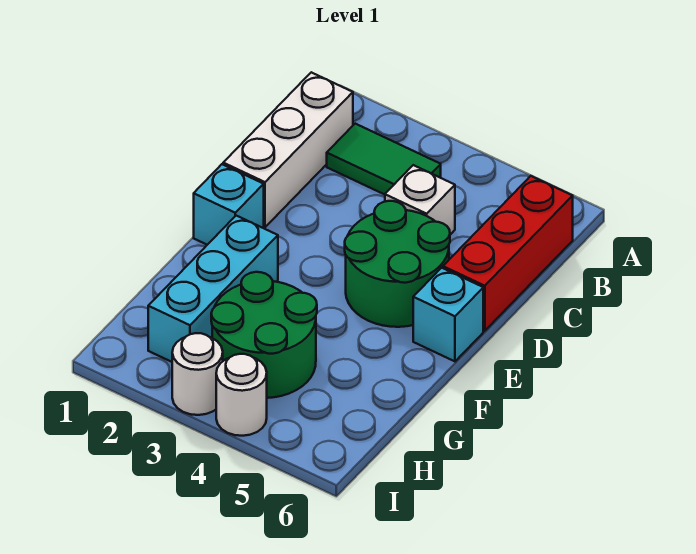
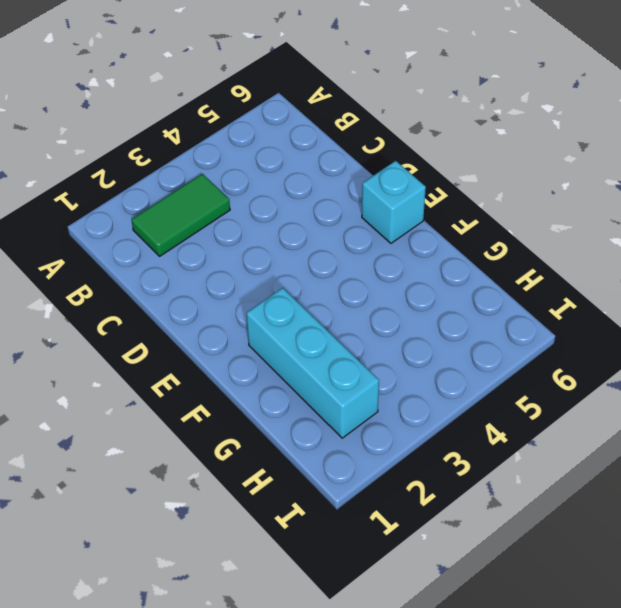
none -> white 1x3 brick [223,72,353,227]
none -> red 1x3 brick [443,176,573,331]

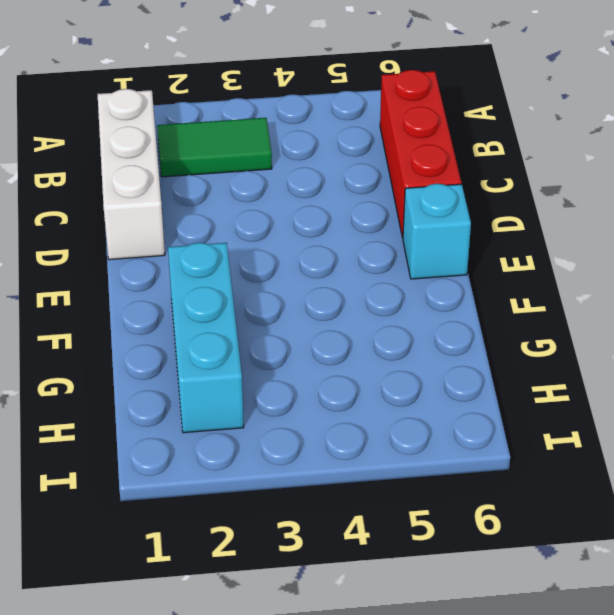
none -> white 1x1 brick [385,165,455,235]
none -> green 2x2 round brick [345,201,450,327]

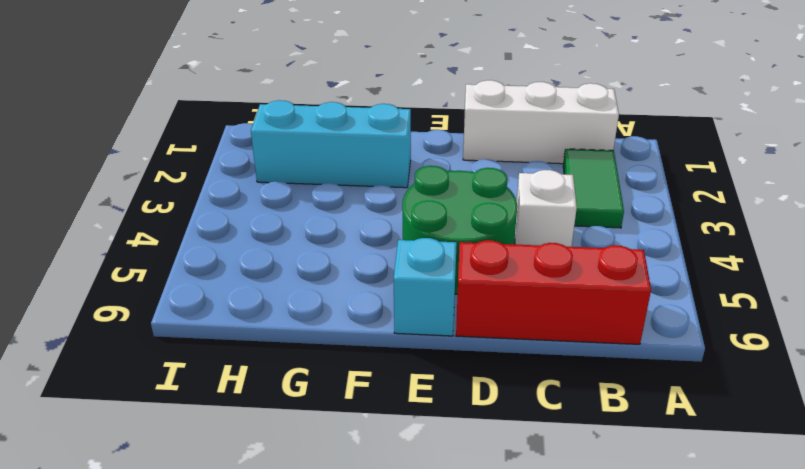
none -> cyan 1x1 brick [194,164,264,245]
none -> green 2x2 round brick [211,272,317,398]

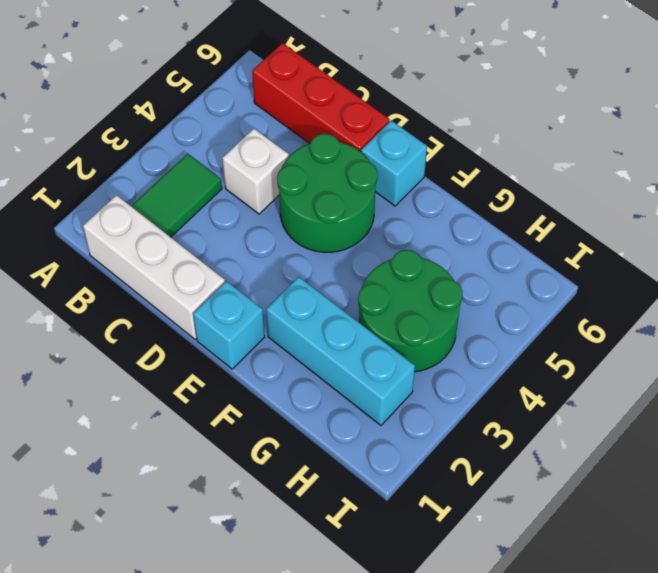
none -> white 1x1 round brick [172,333,223,415]
none -> white 1x1 round brick [216,354,267,436]

